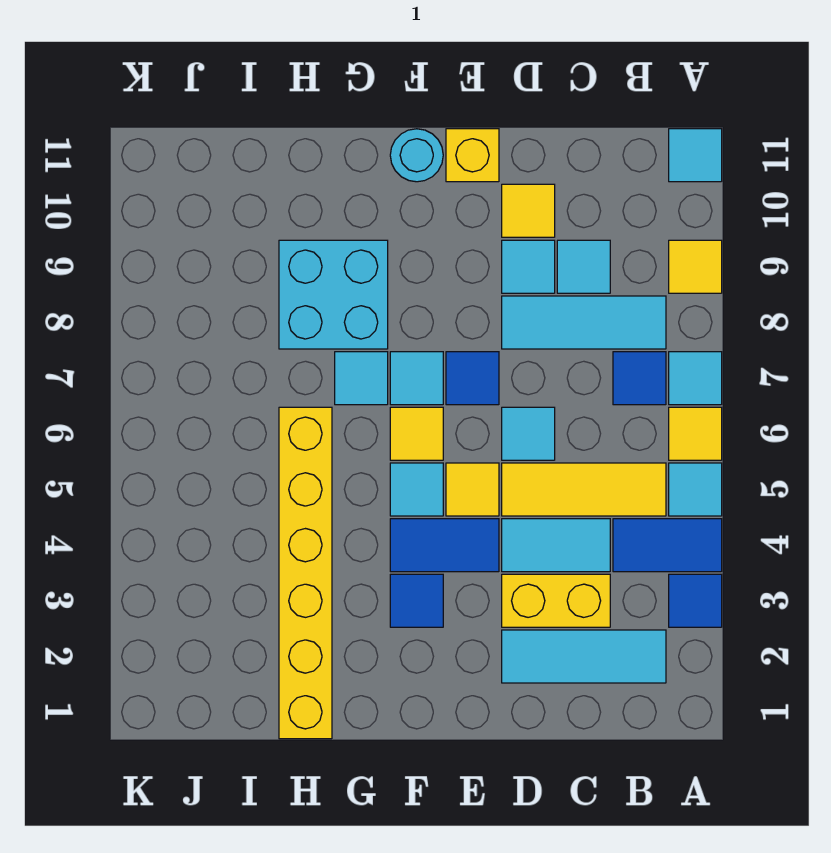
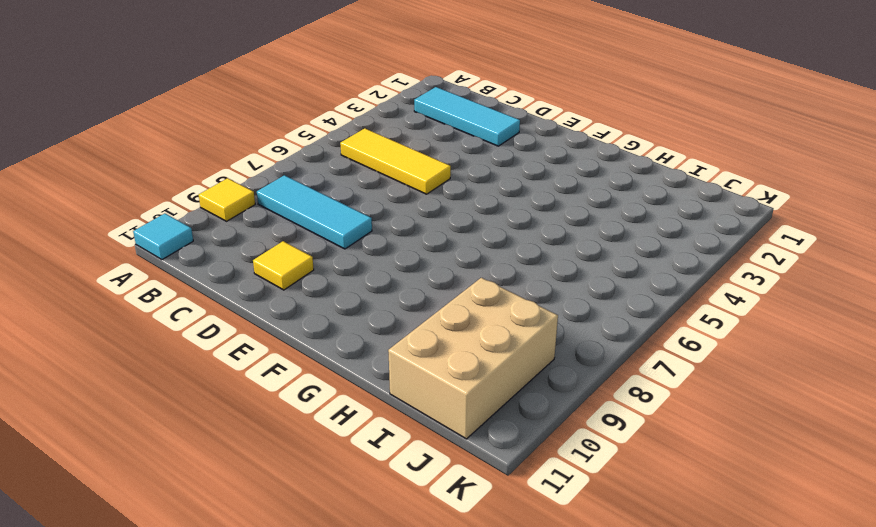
tan 2x3 brick [388,278,558,439] -> none
none -> blue 1x1 tile [669,574,722,627]
none -> blue 1x2 tile [613,519,722,572]
none -> cyan 1x1 tile [669,463,722,516]

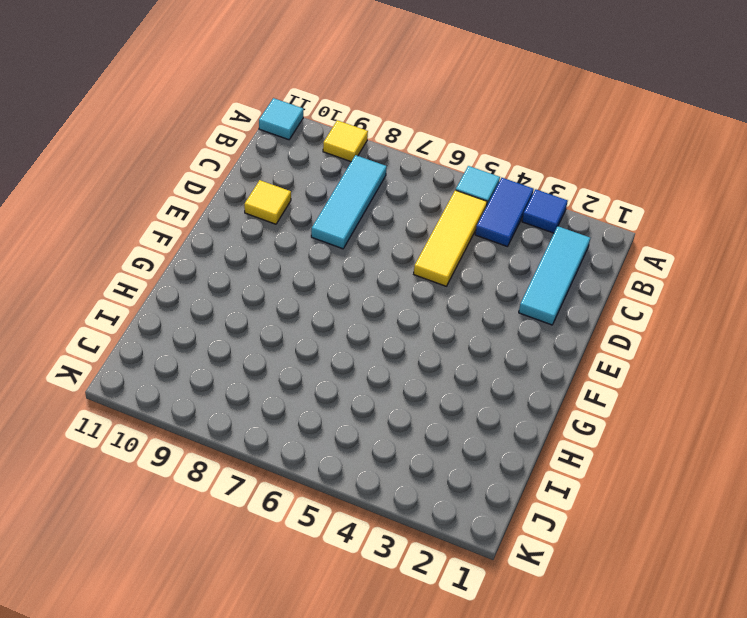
none -> yellow 1x1 tile [669,407,722,460]
none -> cyan 1x1 tile [669,352,722,405]
none -> blue 1x1 tile [613,352,666,405]

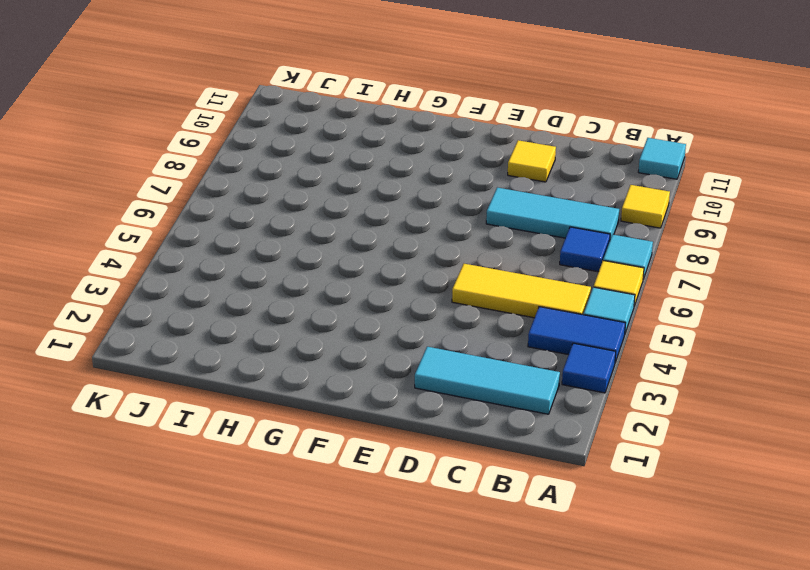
none -> yellow 1x2 brick [502,574,610,627]
none -> cyan 1x2 tile [502,519,610,572]
none -> cyan 1x1 tile [557,240,610,293]

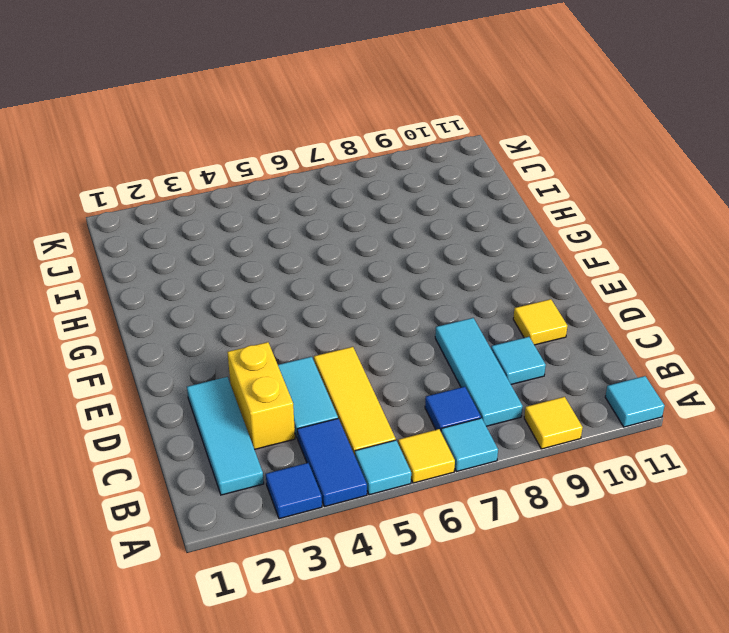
none -> cyan 1x1 tile [502,407,555,460]
none -> cyan 1x1 tile [502,240,555,293]
none -> blue 1x2 tile [390,519,499,572]

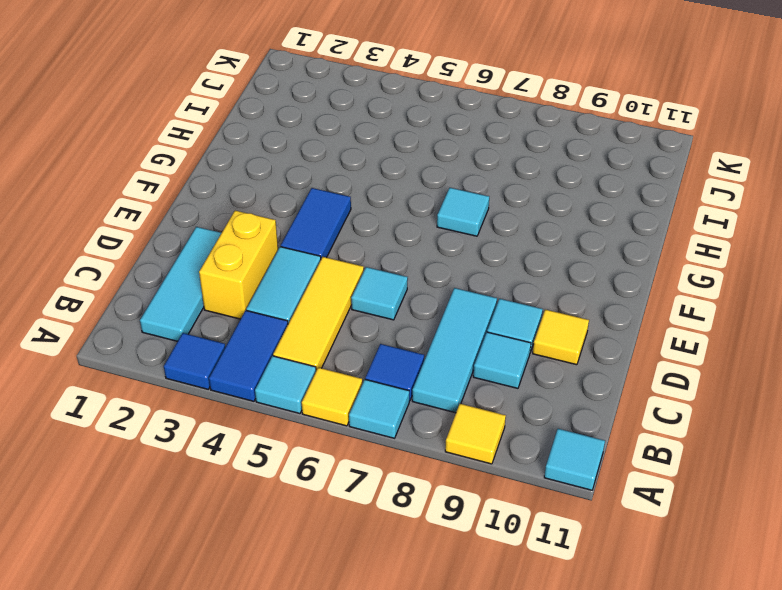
none -> yellow 1x1 tile [446,463,499,516]
none -> blue 1x1 tile [446,352,499,405]
none -> yellow 1x1 brick [446,129,499,182]

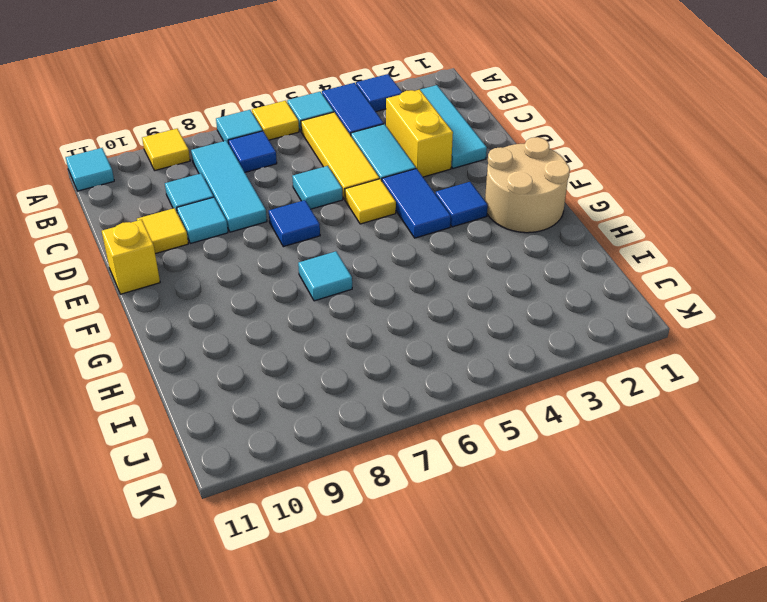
tan 2x2 round brick [485,137,570,233] -> none
none -> cyan 1x1 tile [390,463,443,516]
none -> yellow 1x1 tile [390,407,443,460]
none -> cyan 1x1 tile [390,352,443,405]

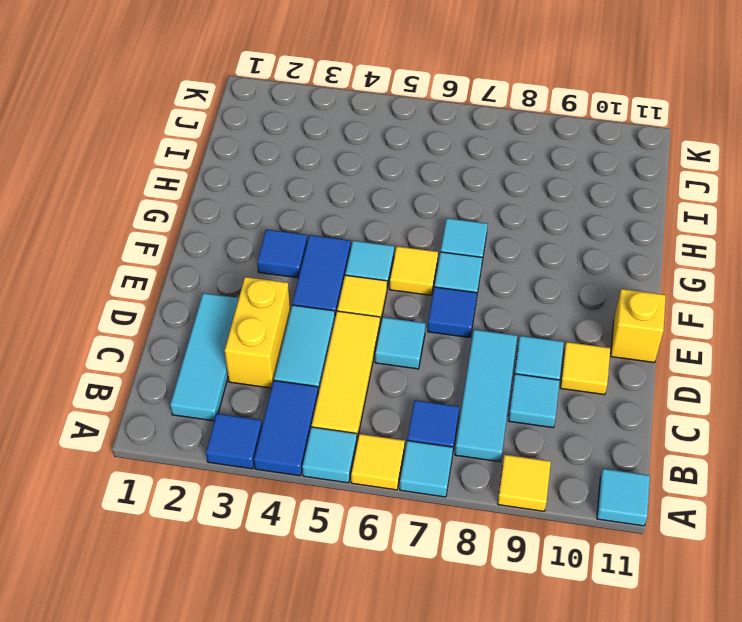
none -> cyan 1x1 round brick [390,129,443,182]
none -> cyan 2x2 brick [279,240,388,349]
none -> yellow 1x6 brick [279,407,332,739]

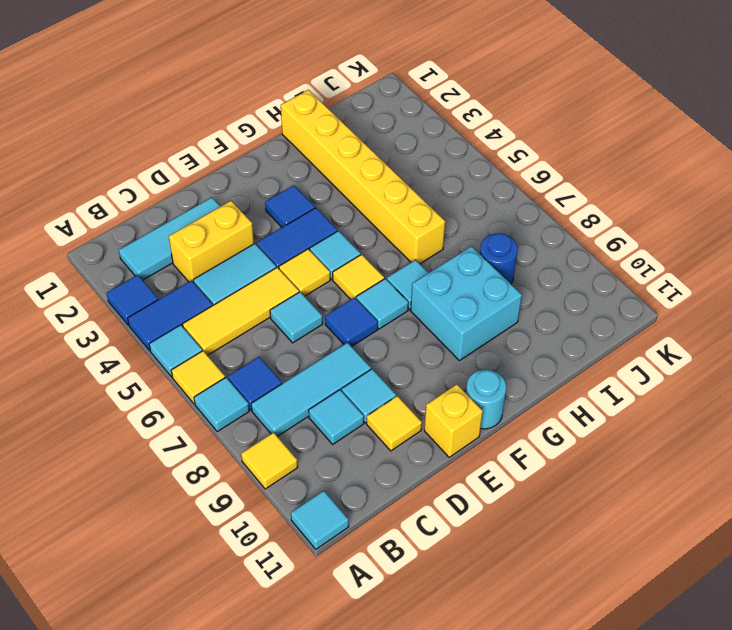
blue 1x1 round brick [480,234,518,284] -> none

